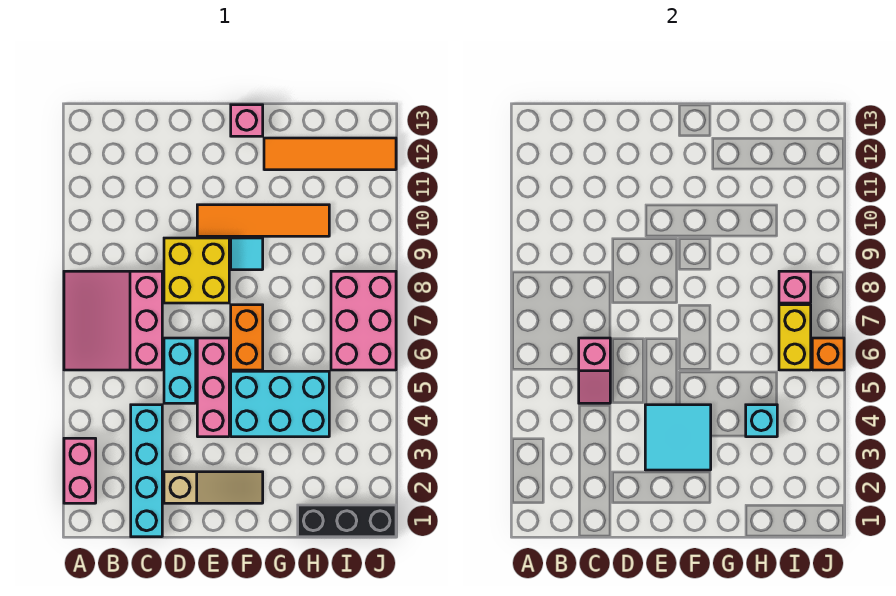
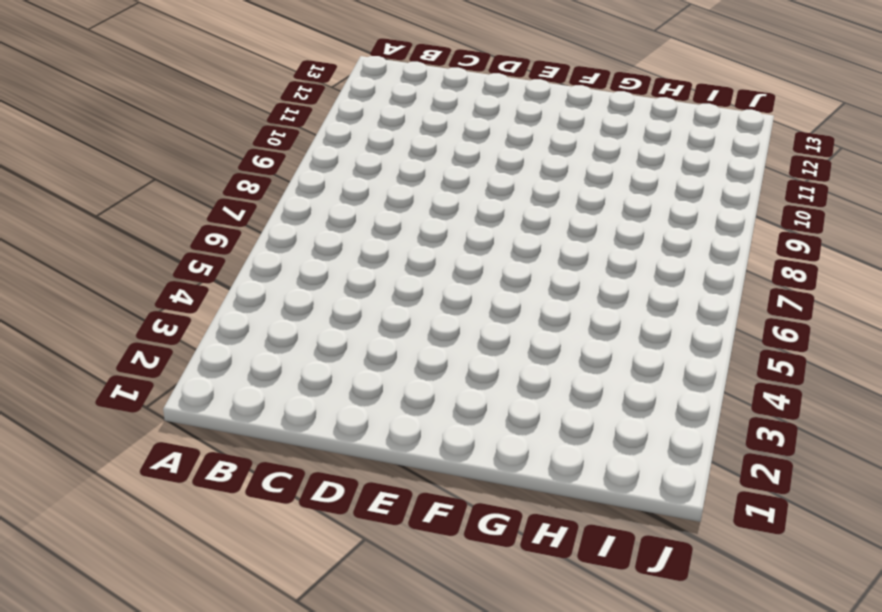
none -> pink 1x2 brick [64,438,96,503]
none -> pink 3x3 slope [64,271,162,370]
none -> cyan 1x4 brick [131,405,162,537]

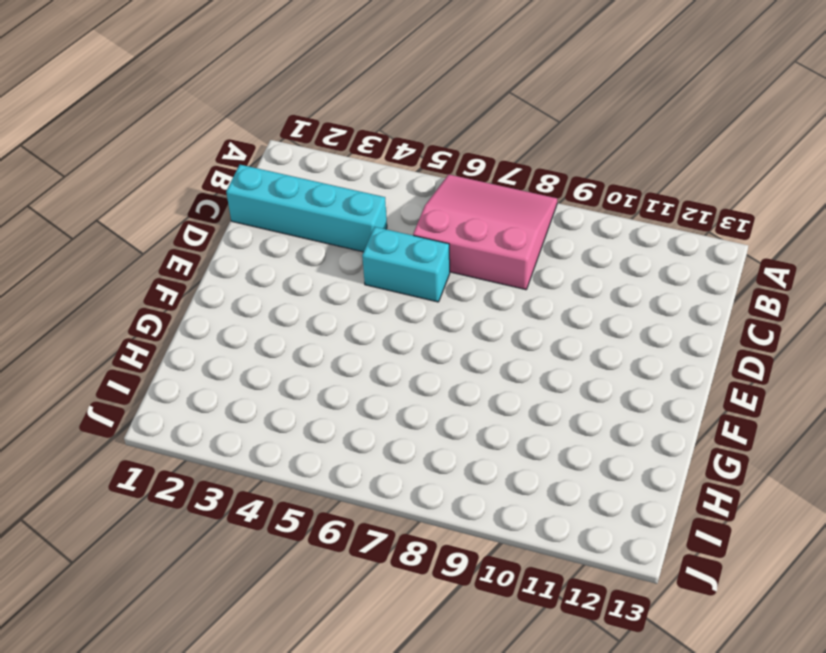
none -> pink 1x2 brick [64,438,96,503]
none -> tan 1x3 slope [164,472,263,503]
none -> yellow 2x2 brick [164,238,229,303]

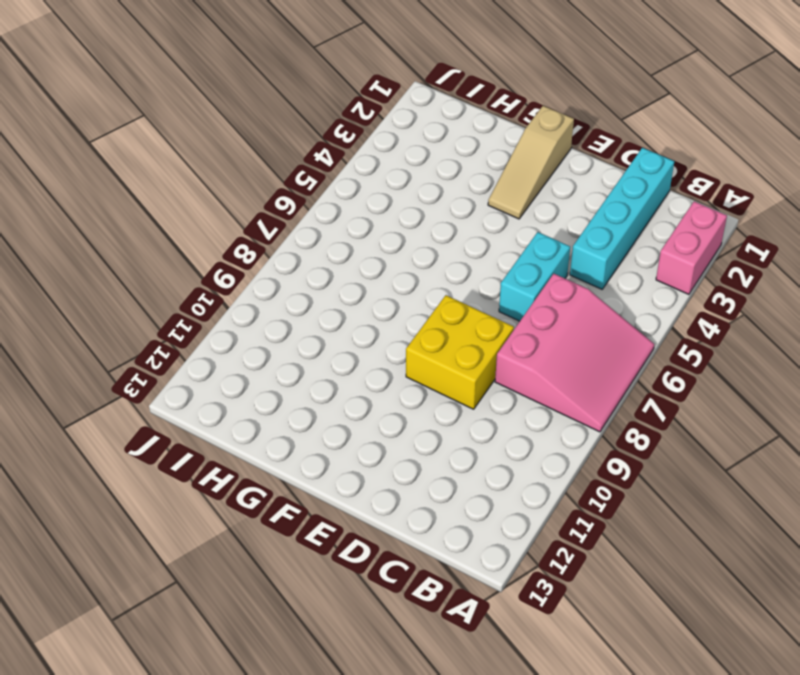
tan 1x3 slope [488,106,574,219] -> tan 1x3 slope turned to [164,472,263,503]
none -> pink 1x3 brick [197,338,229,437]
none -> orange 1x4 tile [197,205,329,236]
none -> cyan 2x3 brick [231,371,329,437]

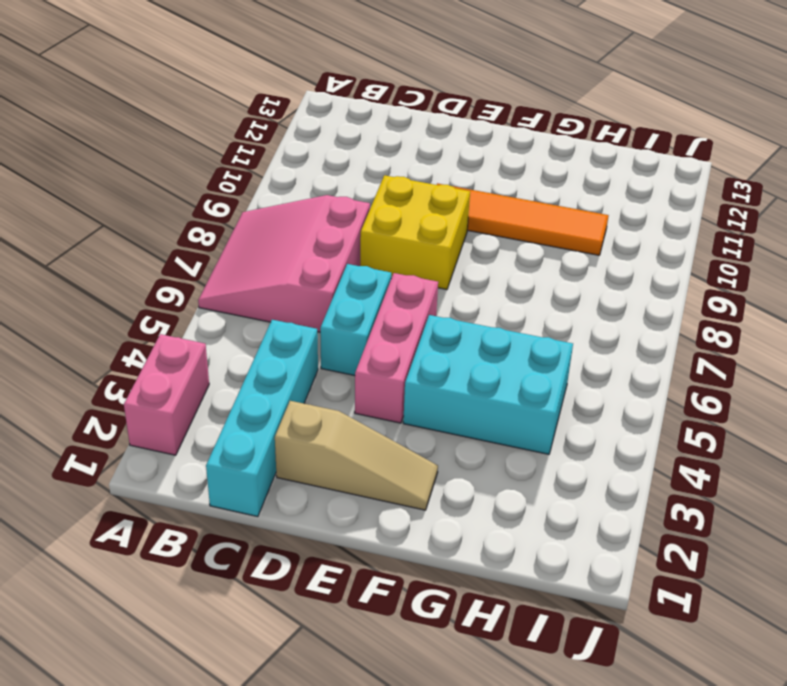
none -> orange 1x2 brick [231,305,263,370]
none -> cyan 1x1 tile [231,238,263,270]
none -> pink 1x1 brick [231,105,263,136]

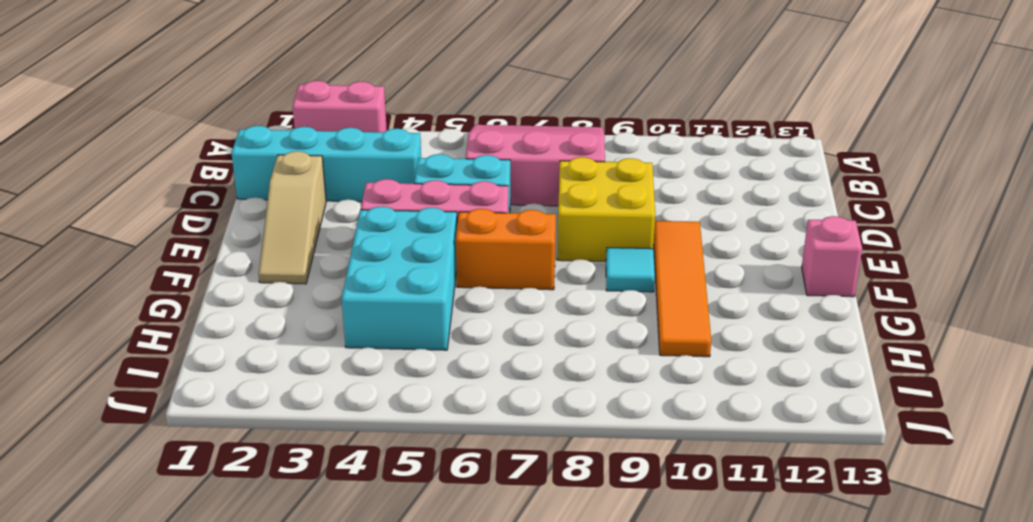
none -> orange 1x4 tile [264,138,396,170]
none -> black 1x3 brick [298,505,396,537]
none -> pink 2x3 brick [331,271,396,370]

